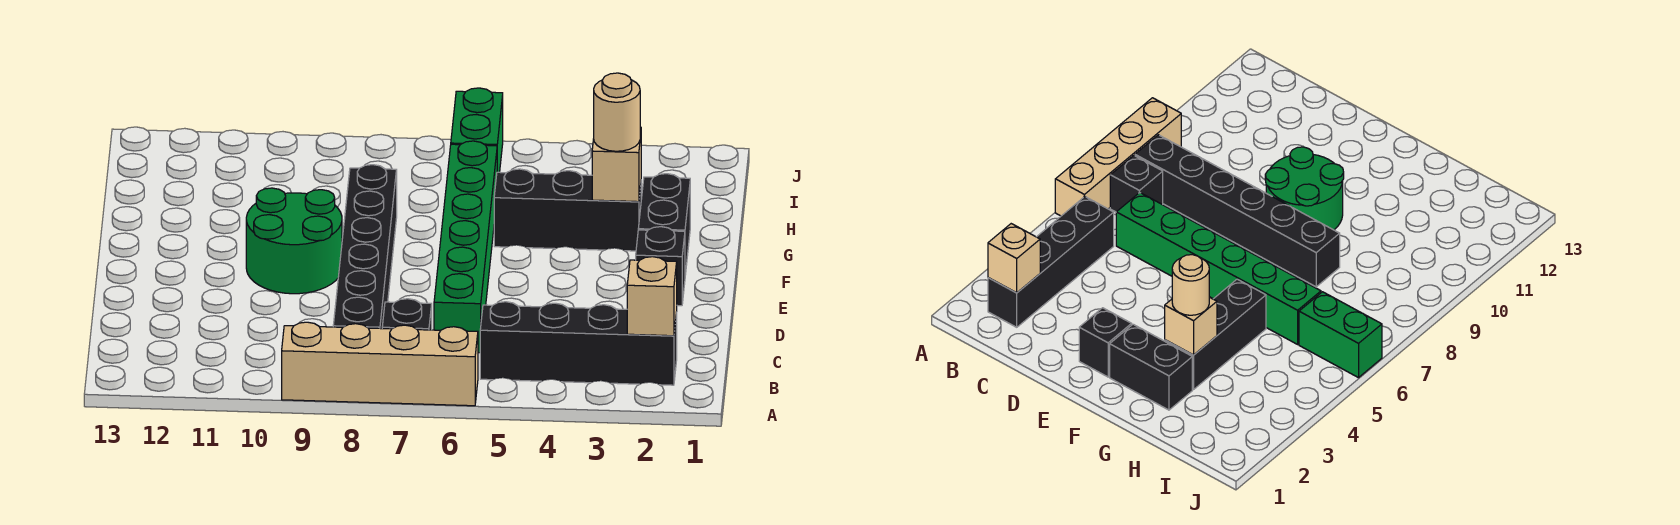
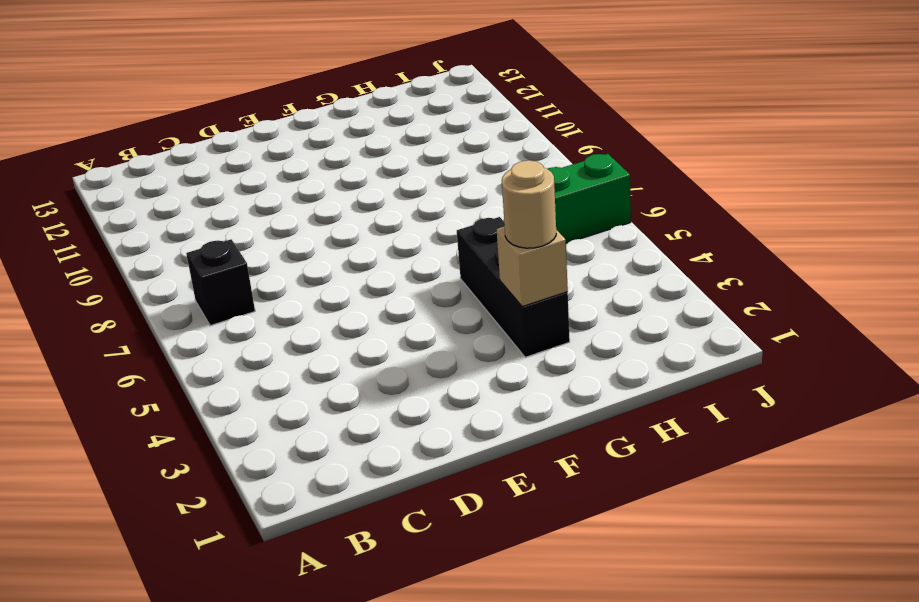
none -> tan 1x4 brick [282,322,478,406]
none -> black 1x4 brick [480,302,677,385]
none -> black 1x6 brick [333,165,397,329]

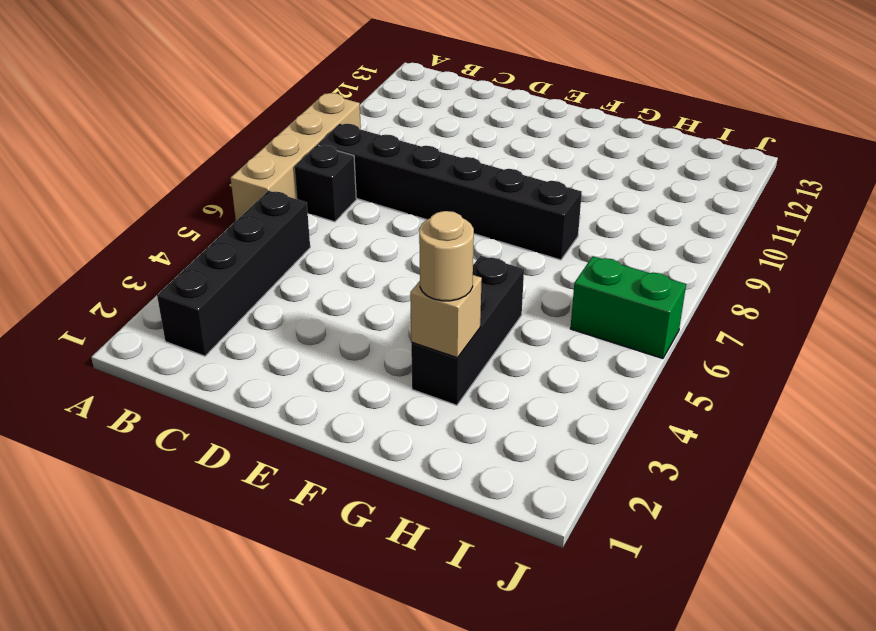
none -> green 1x6 brick [434,141,497,353]
none -> black 1x1 brick [636,227,685,306]
none -> green 2x2 round brick [246,188,342,294]

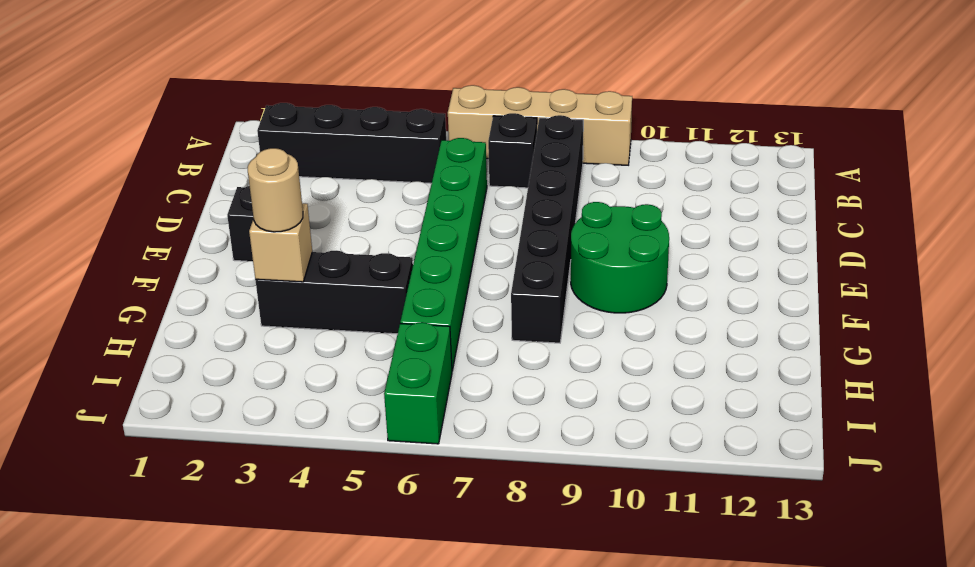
none -> black 1x2 brick [638,174,690,275]
none -> tan 1x1 brick [627,257,677,336]

